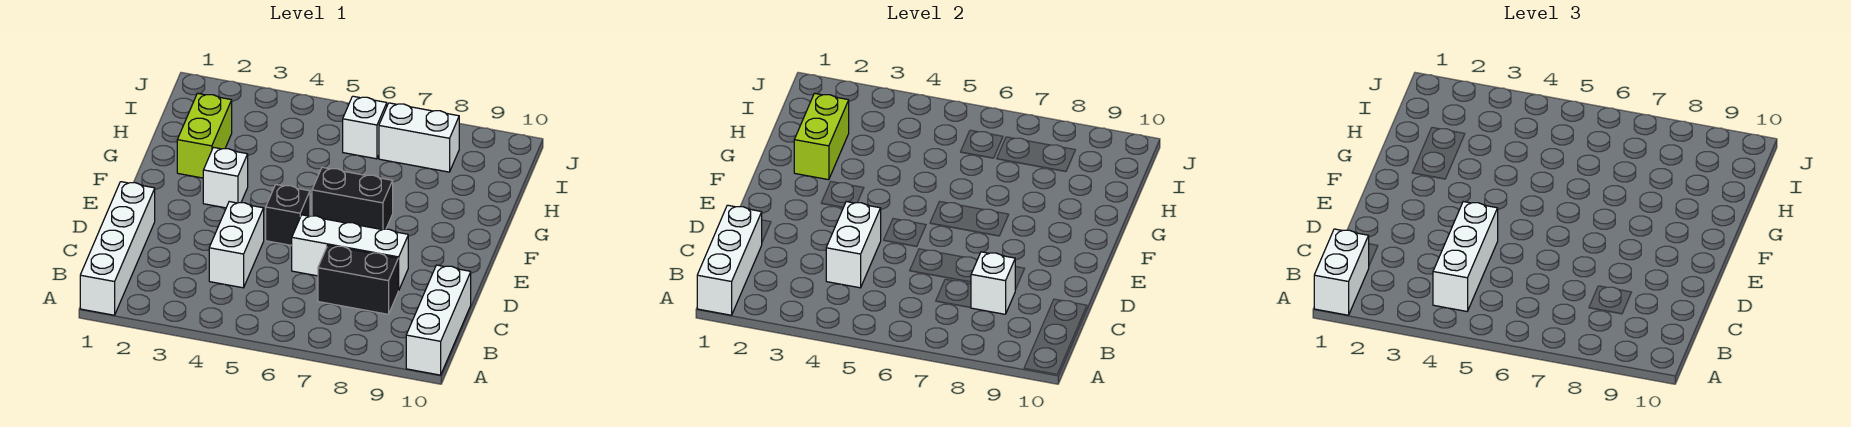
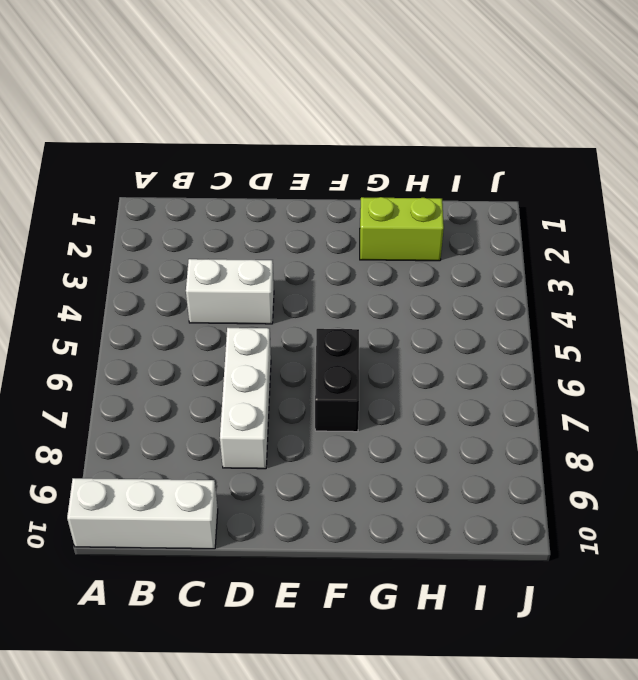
none -> white 1x4 brick [80,182,155,315]
none -> black 1x2 brick [318,245,399,314]
none -> black 1x1 brick [266,185,310,246]

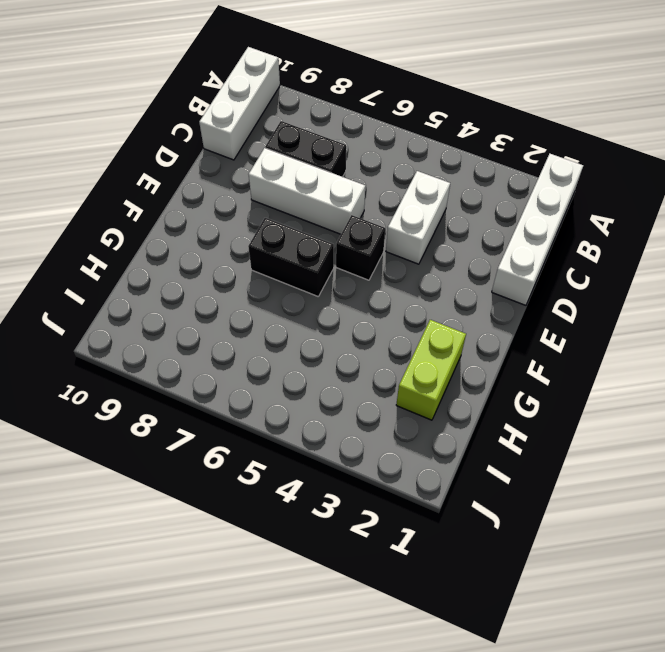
none -> white 1x1 brick [203,147,248,208]
none -> white 1x1 brick [343,96,387,159]
none -> white 1x2 brick [379,103,459,172]

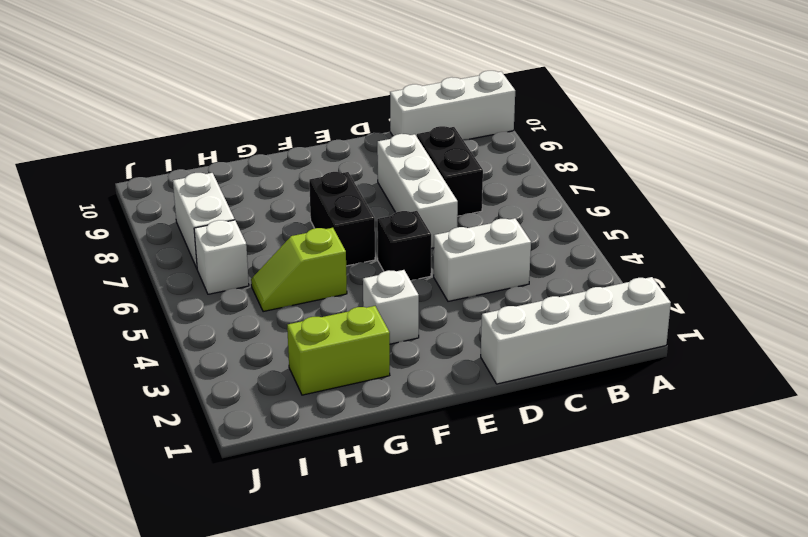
lime 1x2 slope [251,228,347,312] -> none
none -> white 1x3 brick [697,205,762,315]
none -> white 1x2 brick [826,202,881,288]
none -> white 1x1 brick [971,252,1016,314]

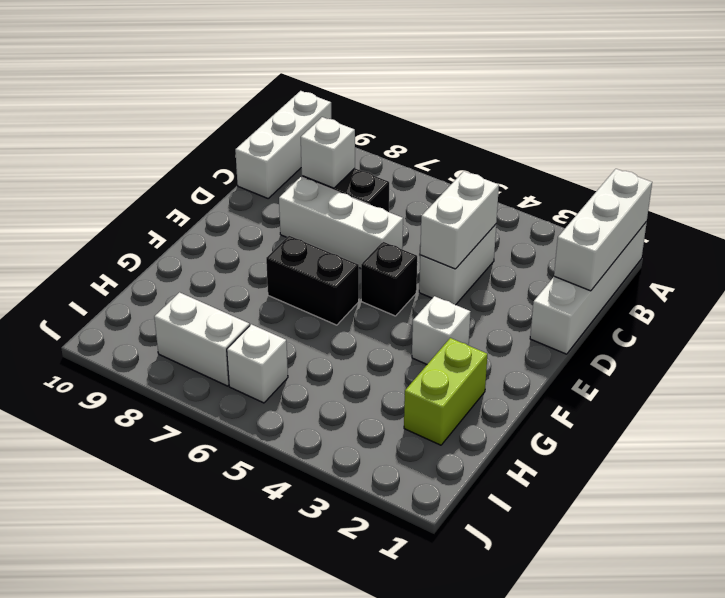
none -> lime 1x2 brick [794,93,849,180]
none -> white 1x2 brick [1314,229,1369,315]
none -> white 1x3 brick [1433,202,1498,311]

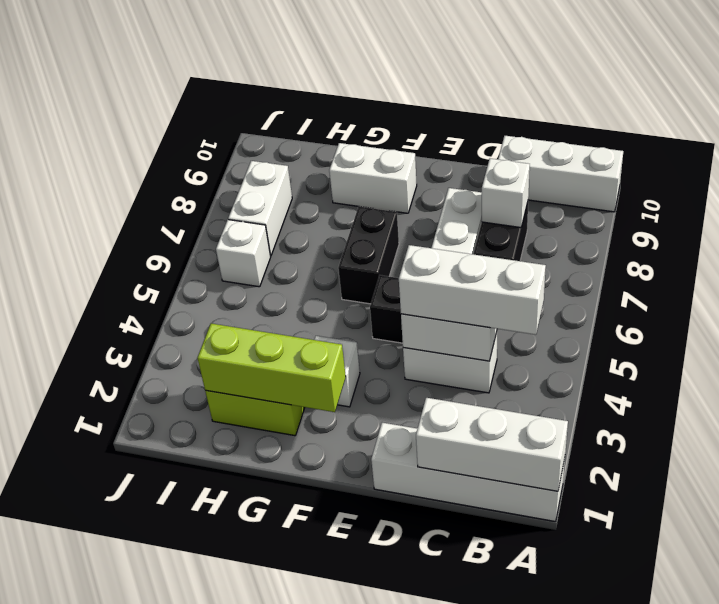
lime 1x3 brick [197,323,346,412] -> lime 1x2 brick [794,93,849,180]
white 1x2 brick [329,143,417,213] -> white 1x2 brick moved to [1314,229,1369,315]

